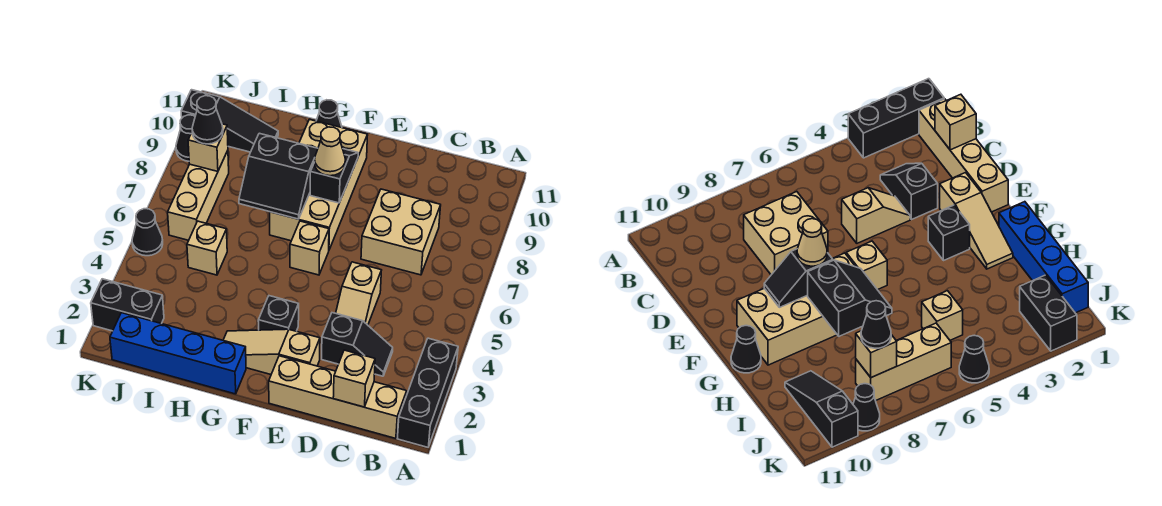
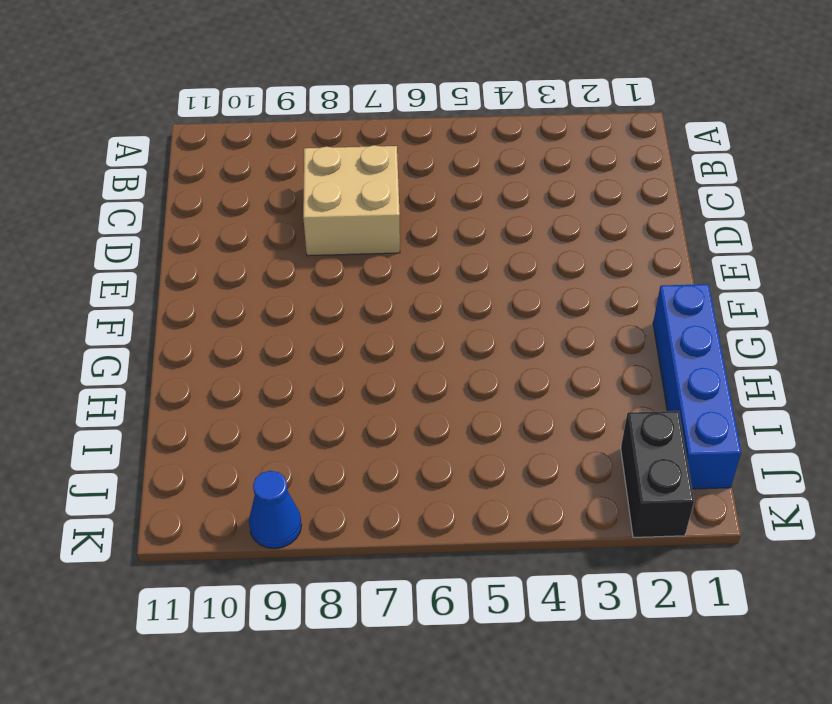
blue 1x1 cone [249,471,302,549] -> black 1x1 cone [176,115,195,161]
none -> black 1x3 brick [397,338,458,447]
none -> tan 1x4 brick [269,356,407,439]
none -> black 1x2 slope [322,313,393,376]

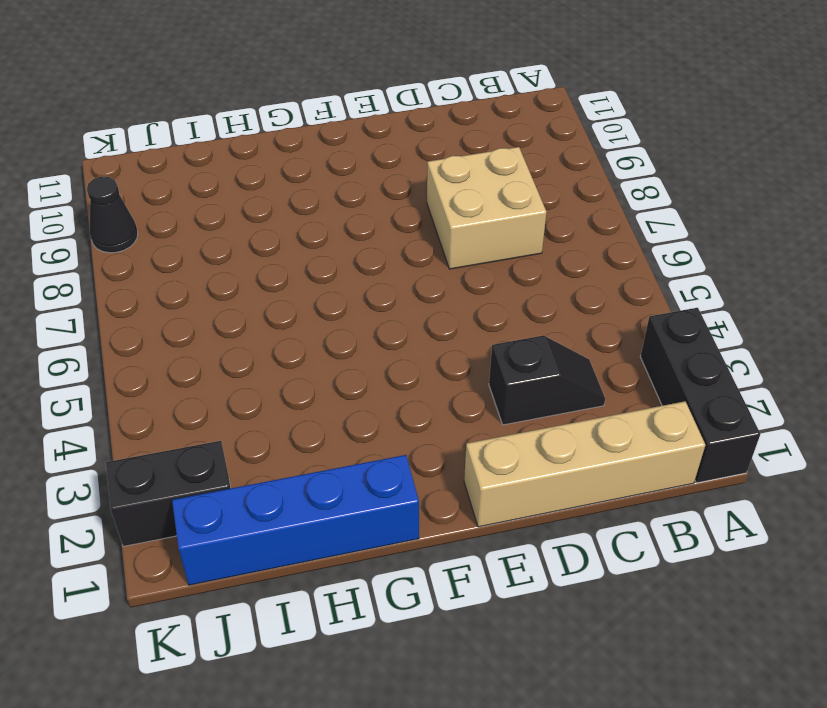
none -> tan 1x2 slope [336,262,381,325]
none -> tan 1x3 slope [223,329,320,374]
none -> black 1x1 brick [258,296,299,331]

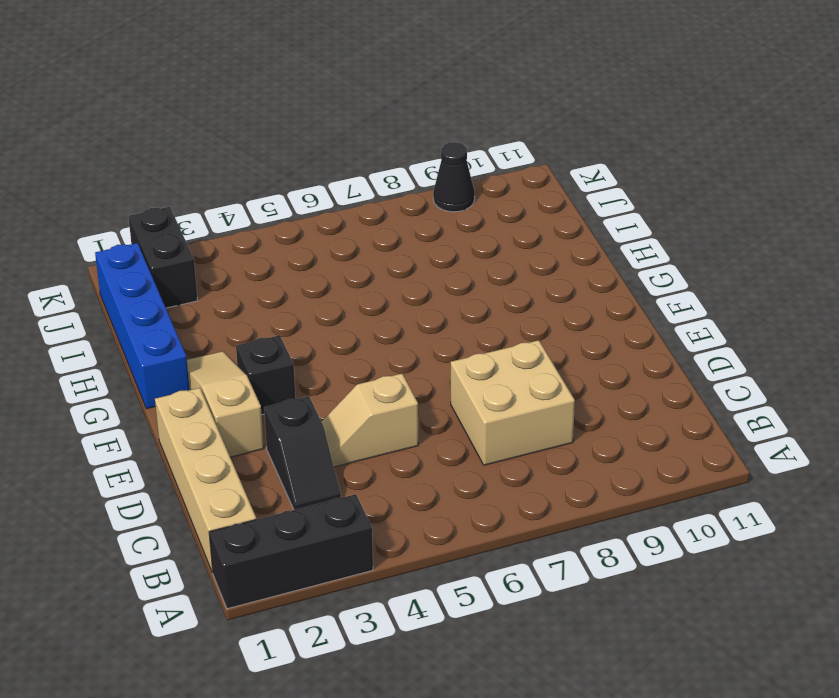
none -> tan 1x1 brick [290,221,329,275]
none -> tan 2x4 brick [270,119,368,250]
none -> black 1x1 cone [316,100,342,128]

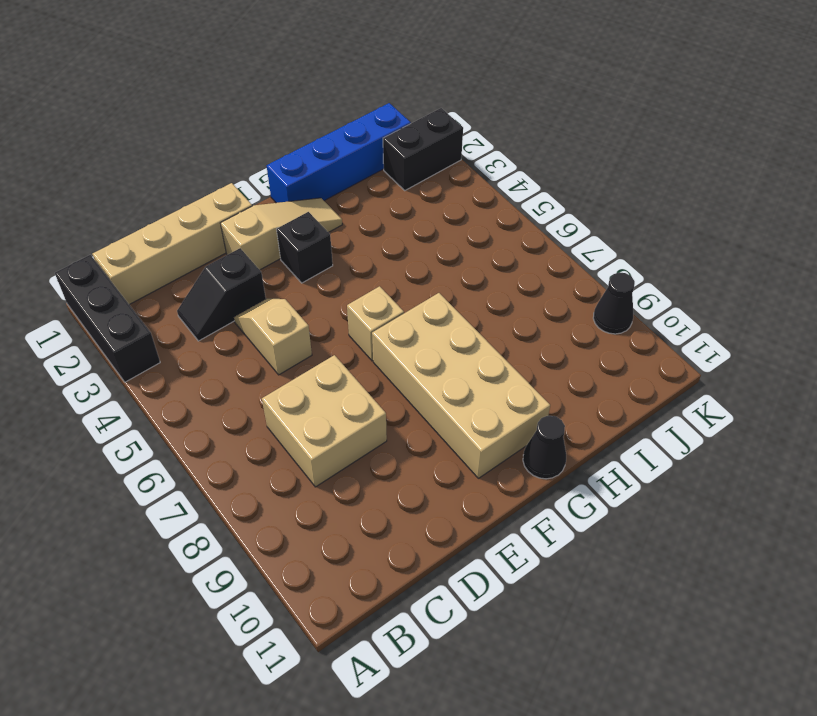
none -> tan 1x1 brick [187,221,227,275]
none -> black 1x3 slope [181,90,278,152]
none -> tan 1x3 brick [168,150,229,240]

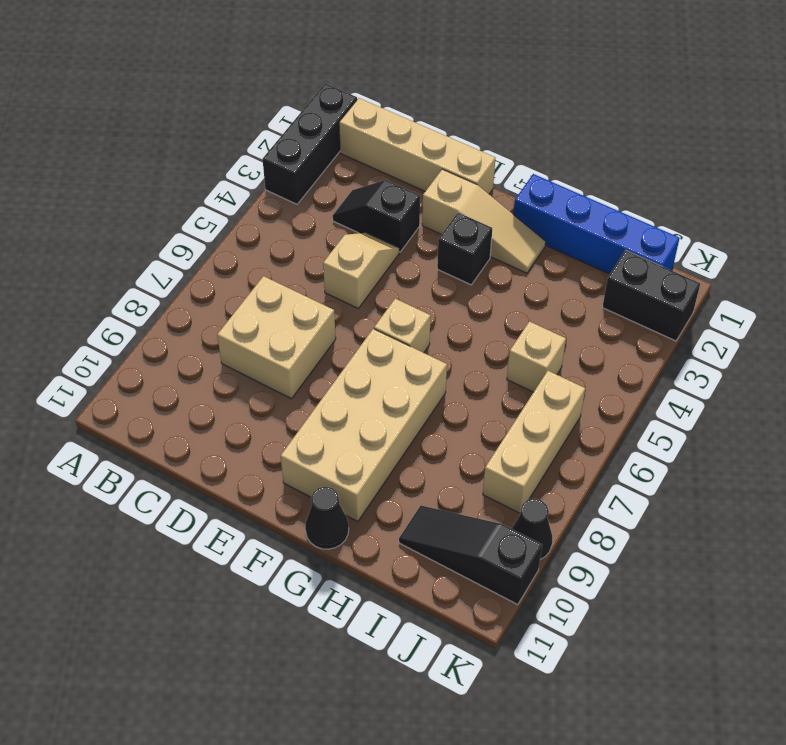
none -> black 1x1 cone [132,209,163,256]
none -> tan 1x1 brick [333,350,375,407]
none -> black 1x2 slope [310,149,358,203]

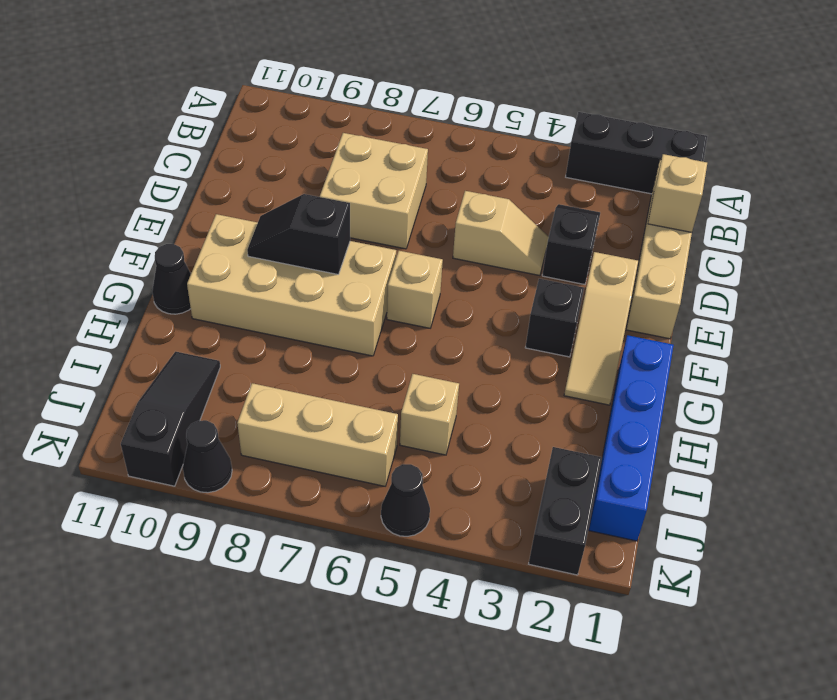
none -> black 2x2 slope [239,133,318,219]
none -> tan 1x1 brick [188,124,228,172]
none -> tan 1x1 cone [315,127,345,176]

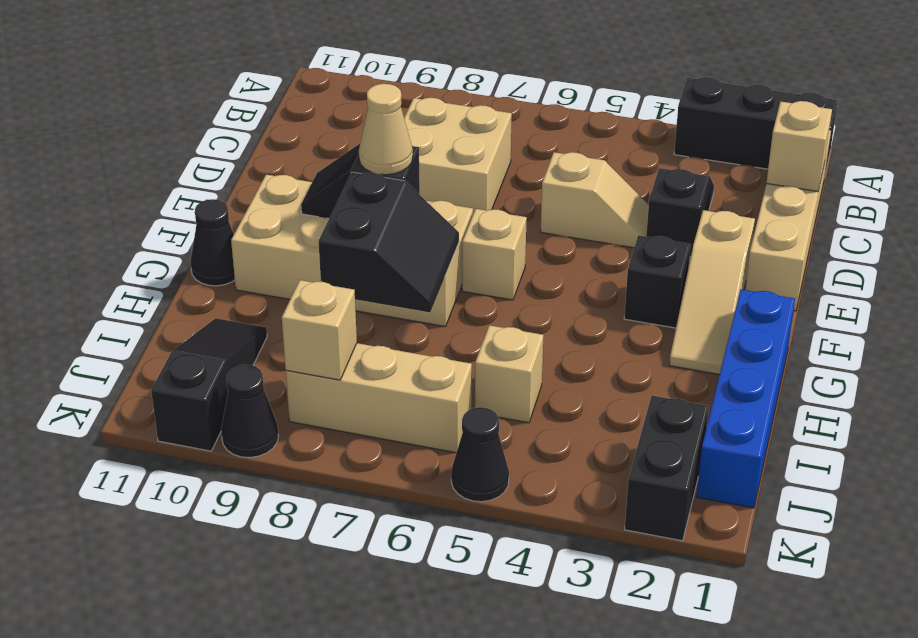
none -> black 1x1 cone [192,96,223,144]

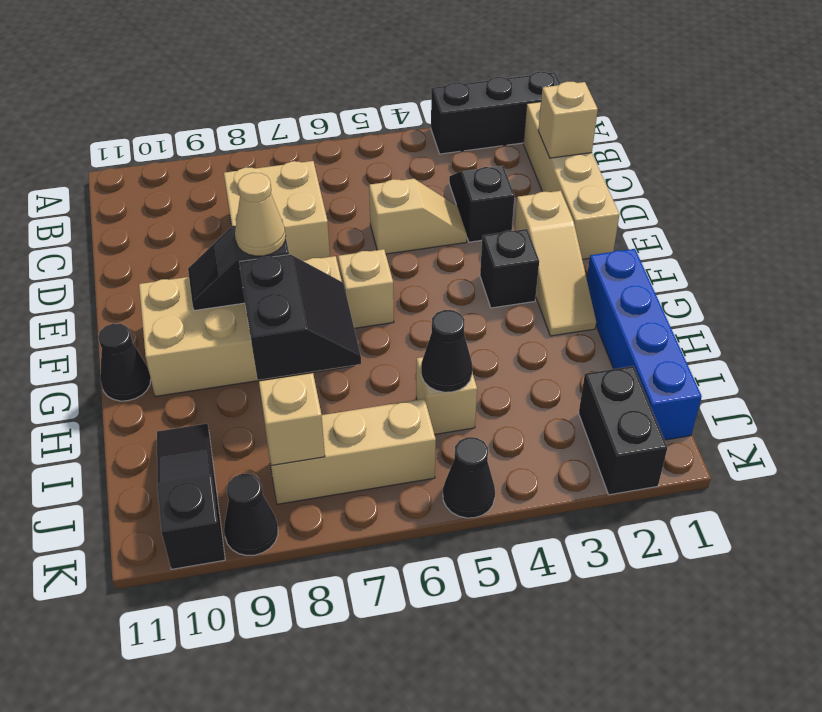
black 1x1 cone [421,310,472,392] -> black 1x1 cone moved to [192,96,223,144]

